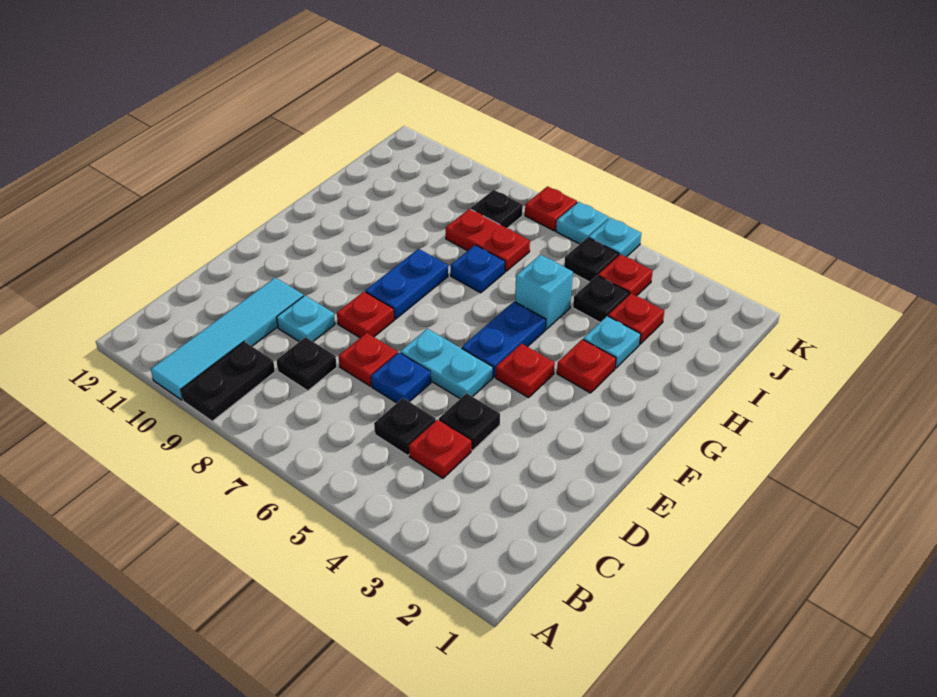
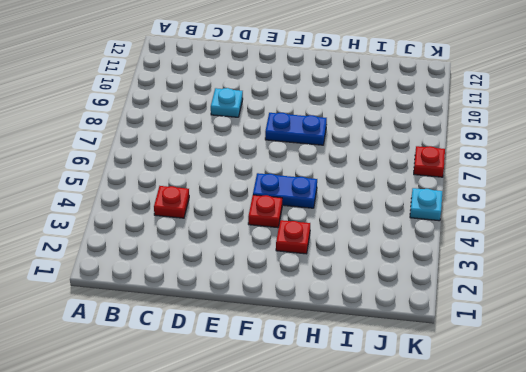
none -> black 1x2 plate [181,342,275,421]
none -> cyan 1x4 tile [151,278,304,400]
none -> black 1x1 plate [374,398,436,455]

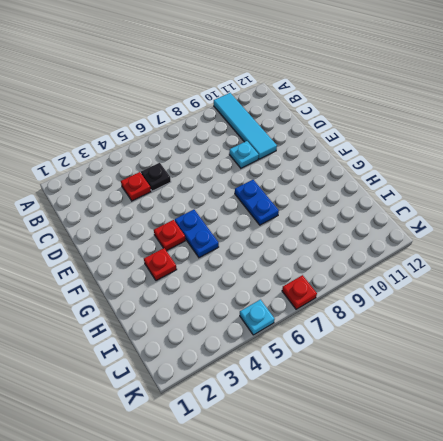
none -> black 1x2 plate [181,342,275,421]
none -> black 1x1 plate [276,337,337,391]
none -> black 1x1 plate [439,393,500,450]

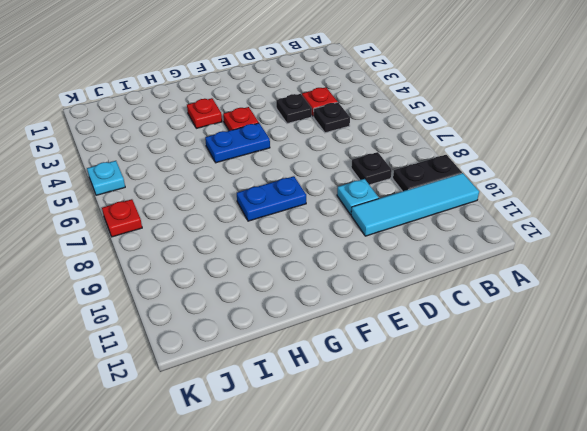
none -> blue 1x1 plate [371,353,431,403]
none -> red 1x1 plate [339,333,397,386]
none -> cyan 1x2 plate [400,329,493,399]

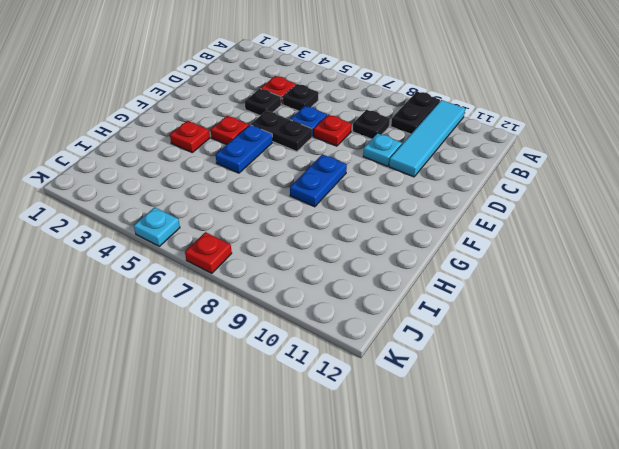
black 1x2 plate [251,111,312,152] -> cyan 1x2 plate [400,329,493,399]
none -> red 1x1 plate [337,292,394,338]
none -> cyan 1x1 plate [583,316,641,368]
none -> cyan 1x1 brick [515,255,573,329]

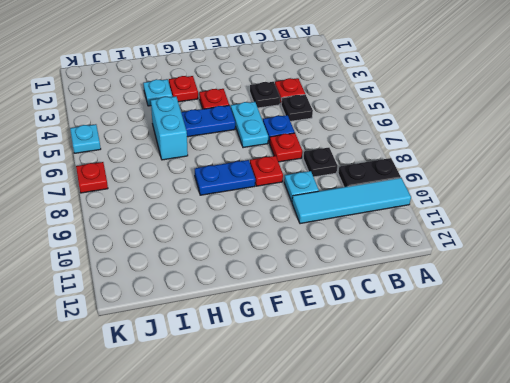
cyan 1x2 brick [151,96,188,160] -> cyan 1x1 brick [515,255,573,329]
none -> blue 1x1 plate [451,245,505,293]
none -> red 1x1 plate [608,293,664,344]
none -> black 1x1 plate [573,276,629,322]

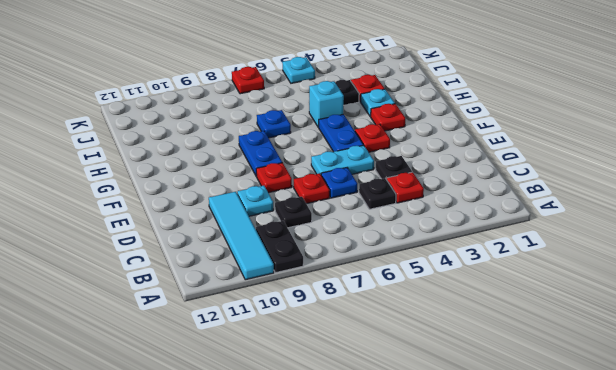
none -> red 1x2 plate [446,209,530,271]
none -> red 1x1 plate [598,254,653,296]
none -> black 1x1 plate [564,238,619,282]

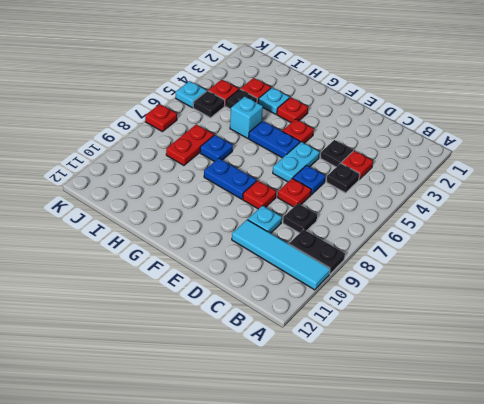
none -> black 1x1 plate [471,190,523,228]
none -> cyan 1x1 plate [556,202,609,244]

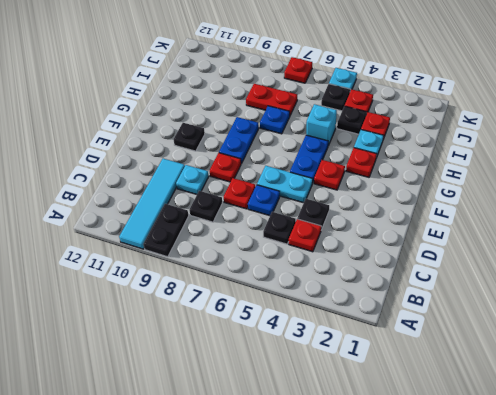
black 1x1 plate [173,123,205,151] -> black 1x1 plate moved to [471,190,523,228]
none -> cyan 1x1 plate [556,202,609,244]

